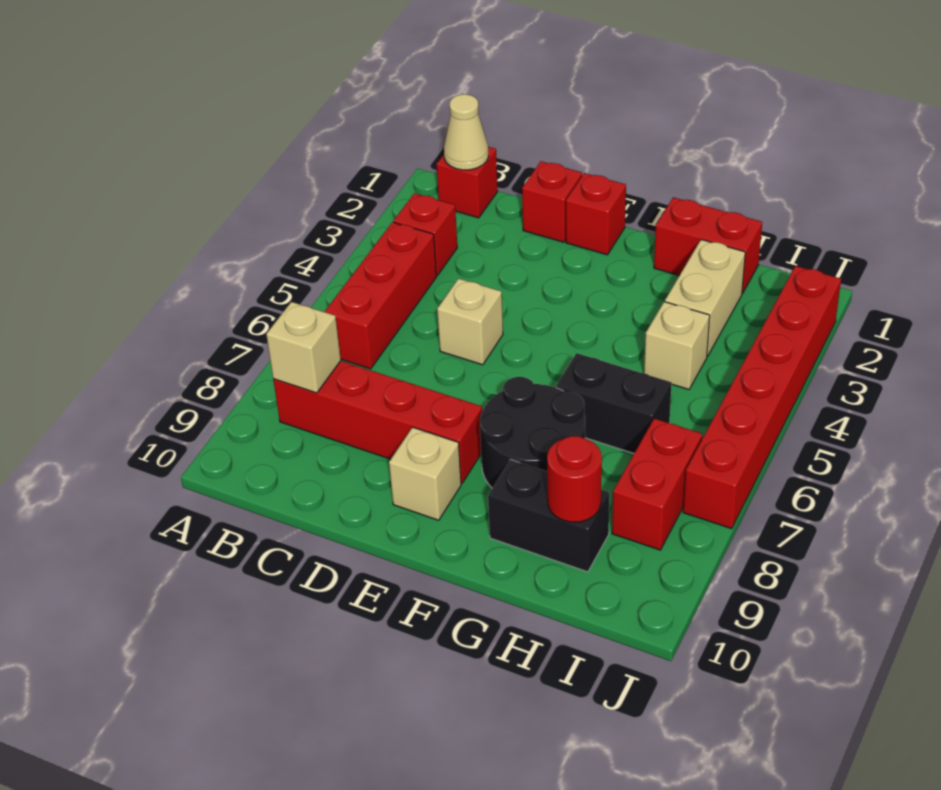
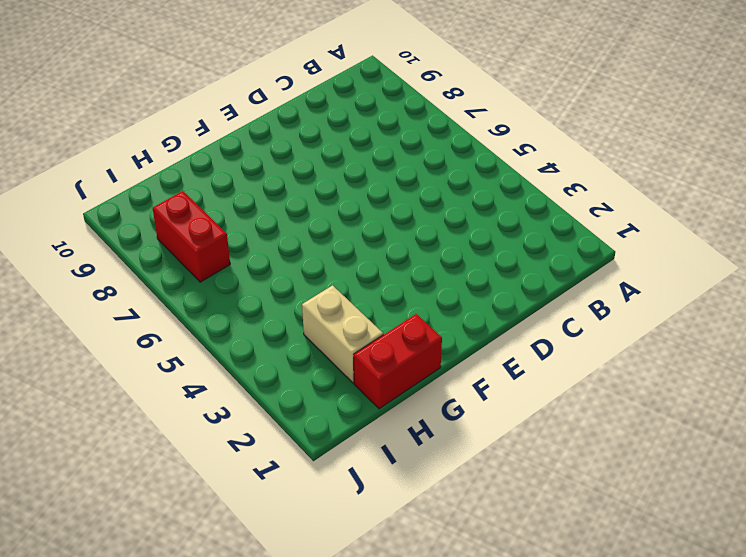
none -> red 1x1 brick [437,147,498,218]
none -> red 1x1 brick [393,193,457,276]
none -> red 1x3 brick [325,222,437,369]

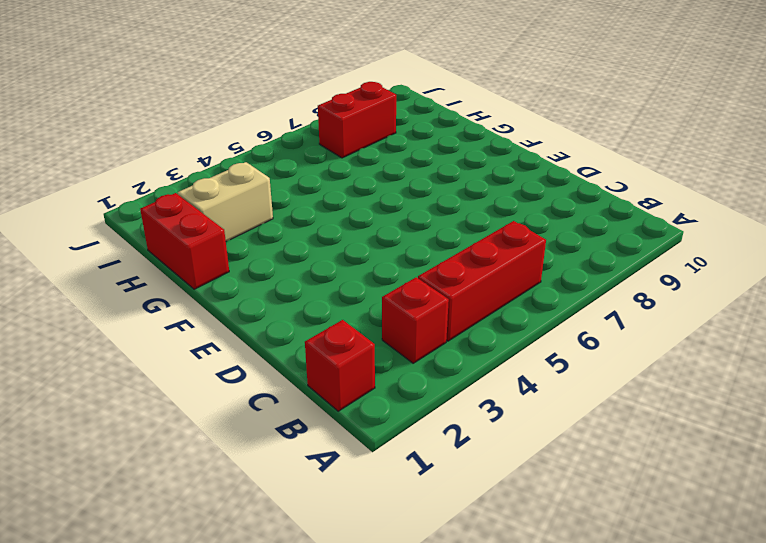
none -> red 1x4 brick [273,361,482,483]
none -> red 1x1 brick [522,161,582,242]
none -> tan 1x1 brick [437,279,503,365]

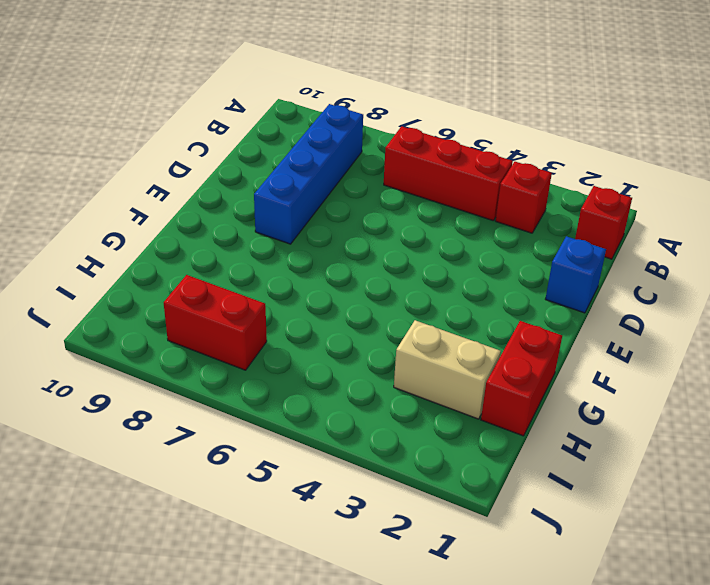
blue 1x4 brick [254,104,363,244] -> red 1x4 brick [273,361,482,483]
blue 1x1 brick [546,236,606,313] -> red 1x1 brick [522,161,582,242]
none -> tan 1x1 brick [437,279,503,365]
none -> red 1x1 brick [566,173,626,255]
none -> tan 1x1 brick [389,427,461,520]

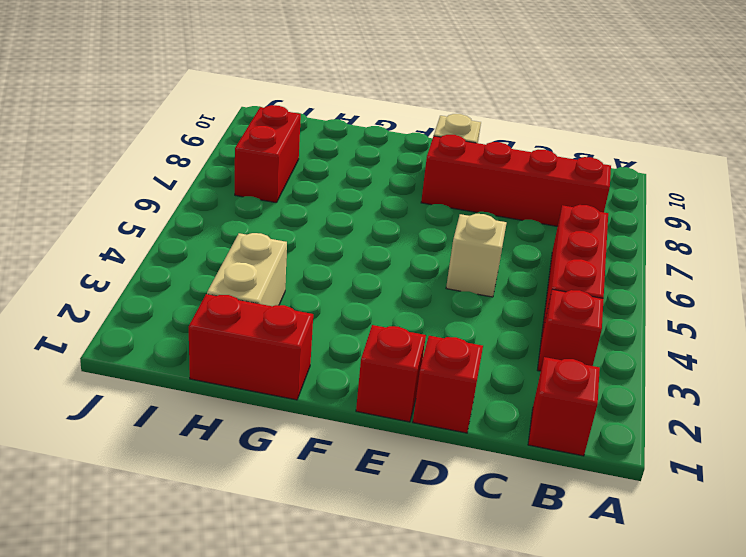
none -> black 2x2 round brick [480,377,585,488]
none -> black 1x2 brick [556,353,672,453]
none -> black 1x2 brick [488,460,609,572]

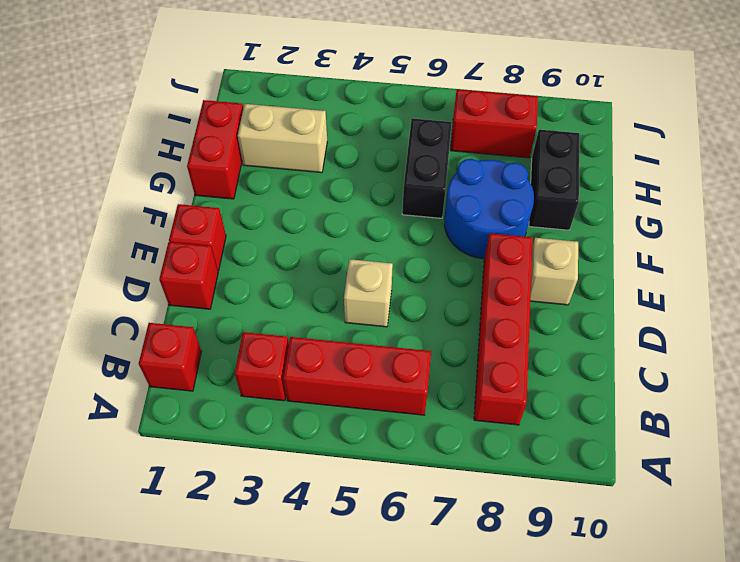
blue 2x2 round brick [444,159,534,259] -> black 2x2 round brick [480,377,585,488]
none -> tan 1x1 brick [644,302,710,389]
none -> red 1x6 brick [683,266,841,529]
none -> tan 1x1 cone [444,94,489,170]

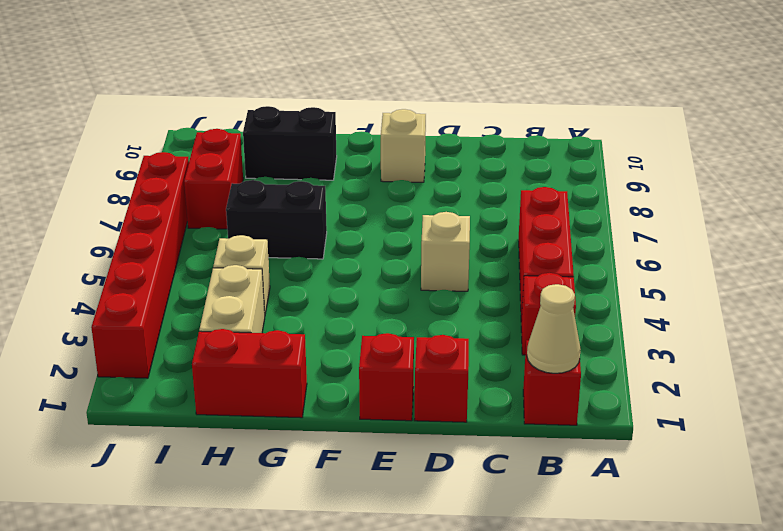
none -> red 1x4 brick [273,361,482,483]
none -> black 2x2 round brick [480,377,585,488]
none -> tan 1x1 brick [266,302,341,393]

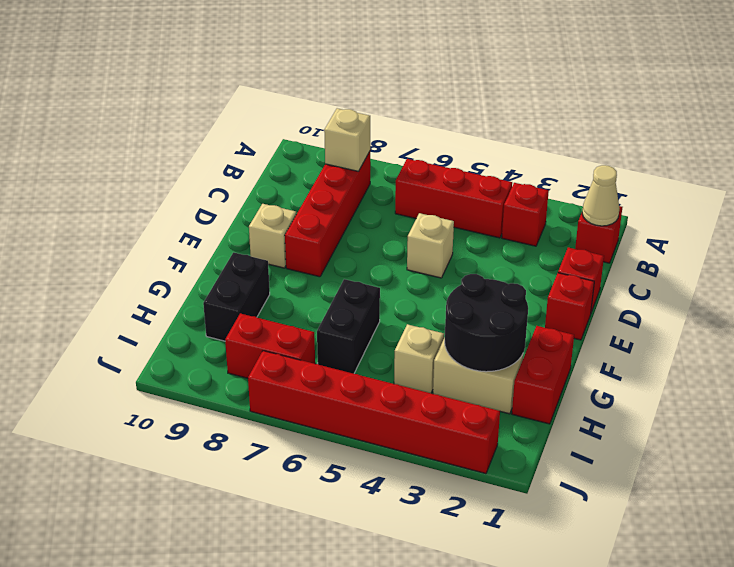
black 2x2 round brick [445,274,528,372] -> black 2x2 round brick moved to [480,377,585,488]
none -> red 1x1 round brick [547,436,602,522]

